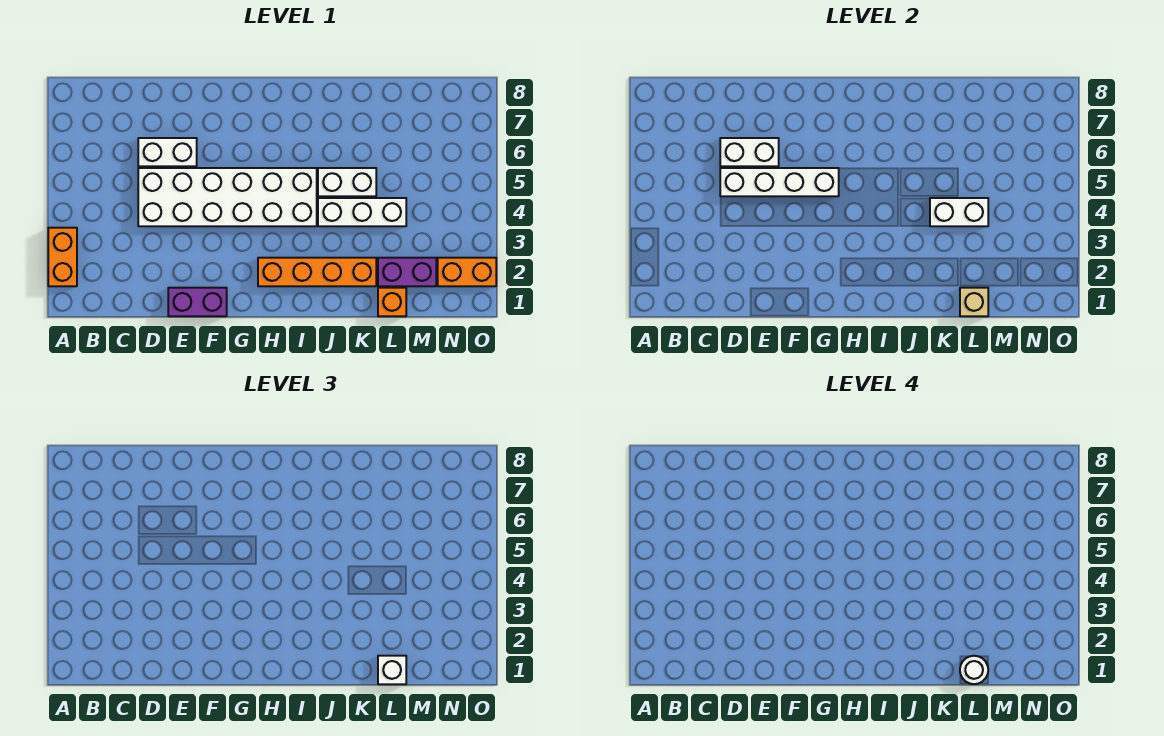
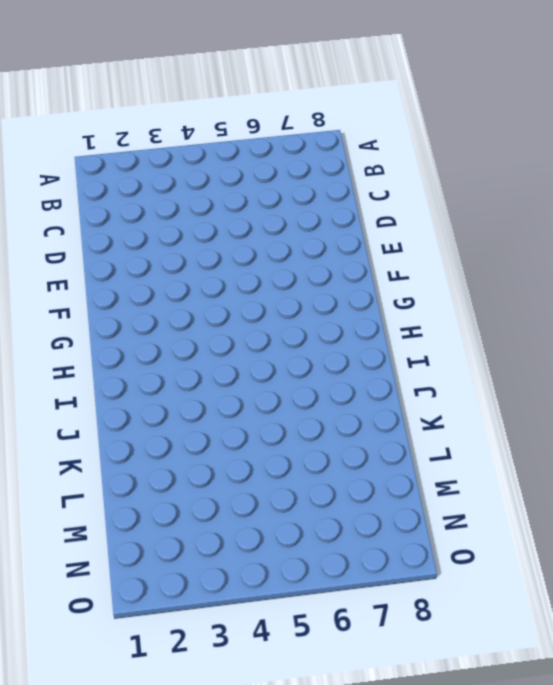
none -> orange 1x2 brick [48,228,77,286]
none -> white 2x6 brick [138,168,317,226]
none -> white 1x2 brick [138,138,197,166]

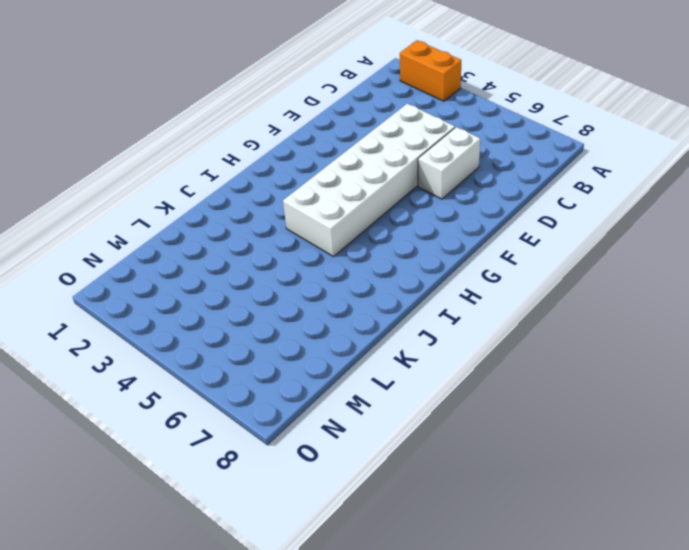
none -> purple 1x2 brick [168,288,227,316]
none -> orange 1x4 brick [258,258,376,286]
none -> white 1x3 brick [318,198,406,226]

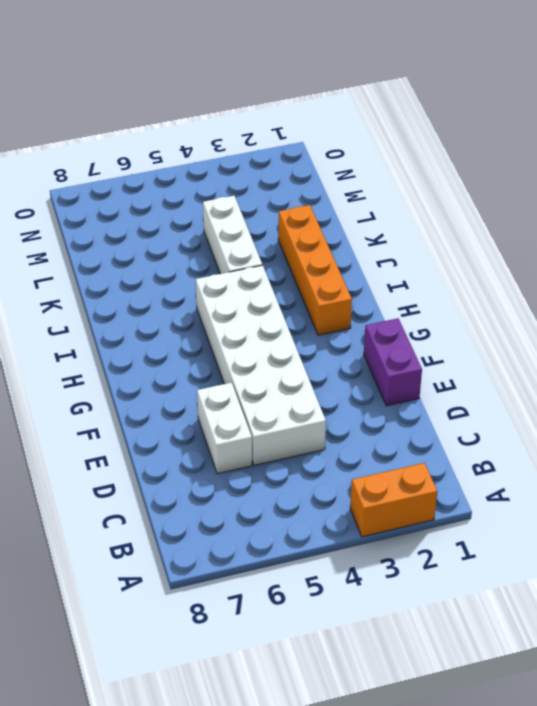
none -> white 1x2 brick [318,168,376,196]
none -> orange 1x1 brick [378,288,406,316]
none -> purple 1x2 brick [378,258,436,286]

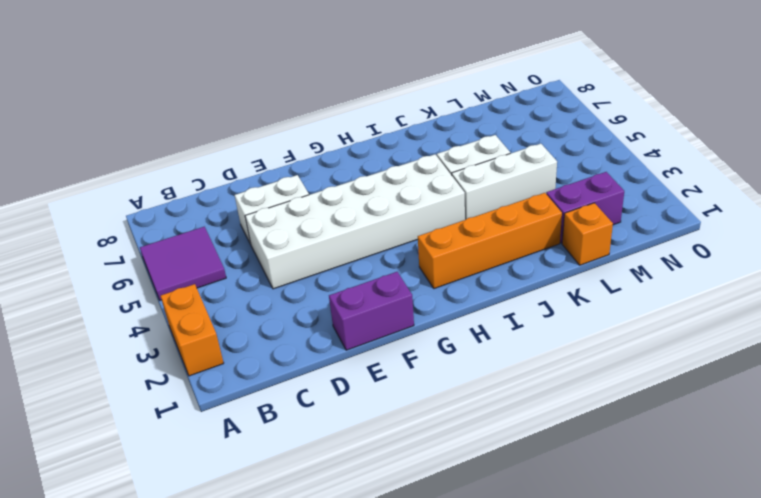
purple 2x2 tile [140,227,226,300] -> none
none -> orange 1x2 brick [438,258,496,286]
none -> white 1x4 brick [720,168,839,196]
none -> white 1x2 brick [720,138,779,166]

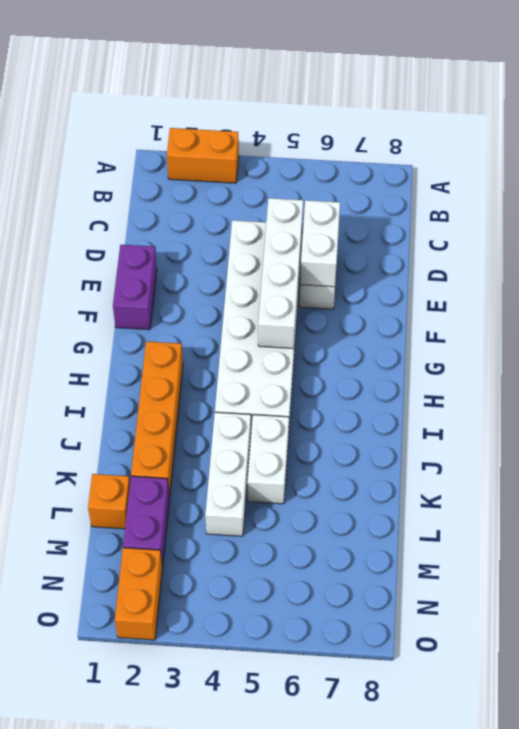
none -> white 1x2 brick [930,198,988,226]
none -> tan 1x1 brick [960,288,988,316]
none -> white 1x1 brick [378,656,406,684]

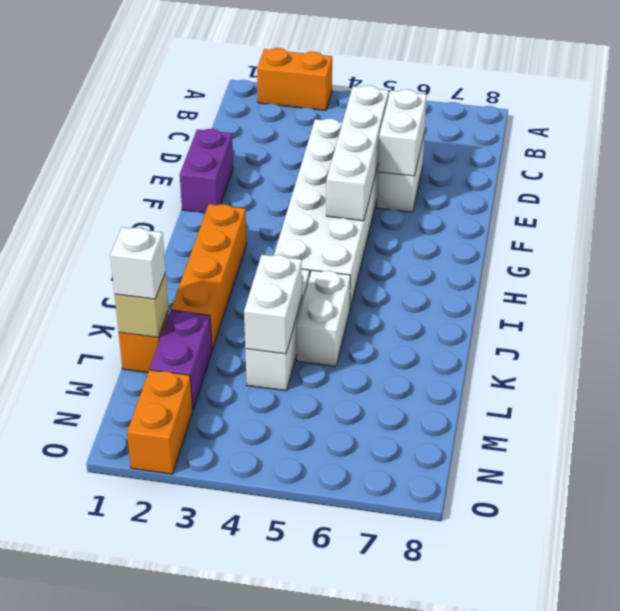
none -> white 1x1 round brick [960,656,988,684]

